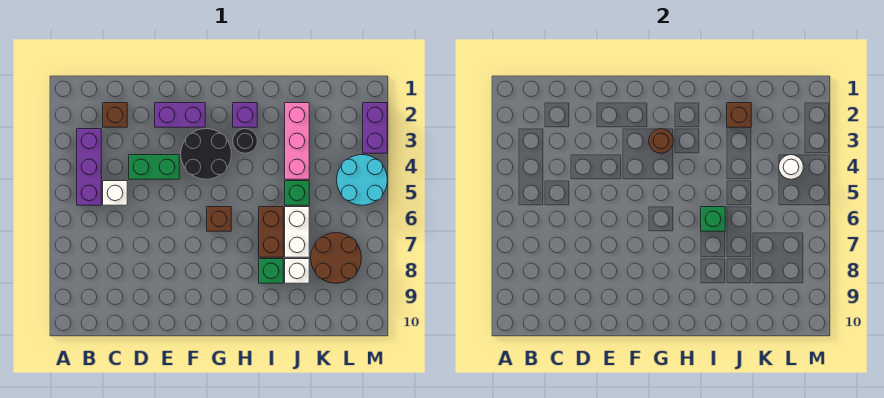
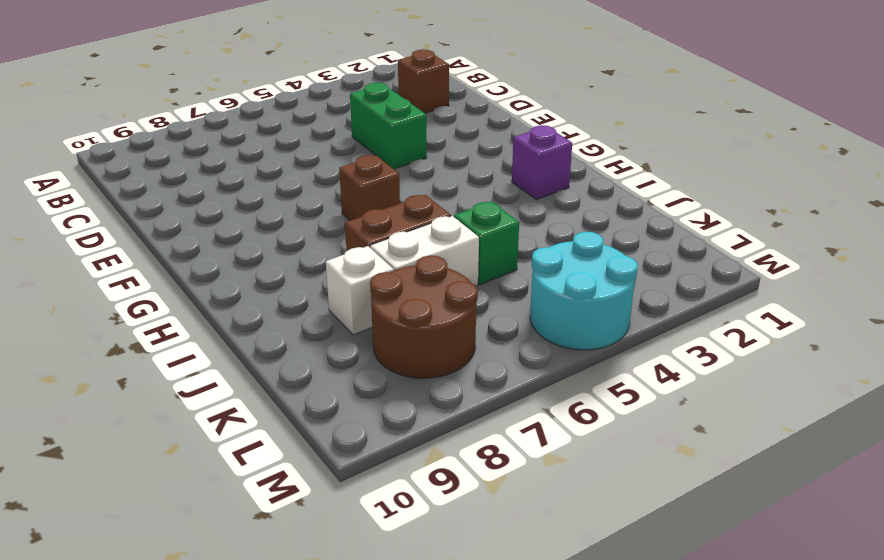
none -> purple 1x3 brick [77,129,101,205]
none -> white 1x1 brick [103,181,127,205]
none -> purple 1x2 brick [155,103,205,127]

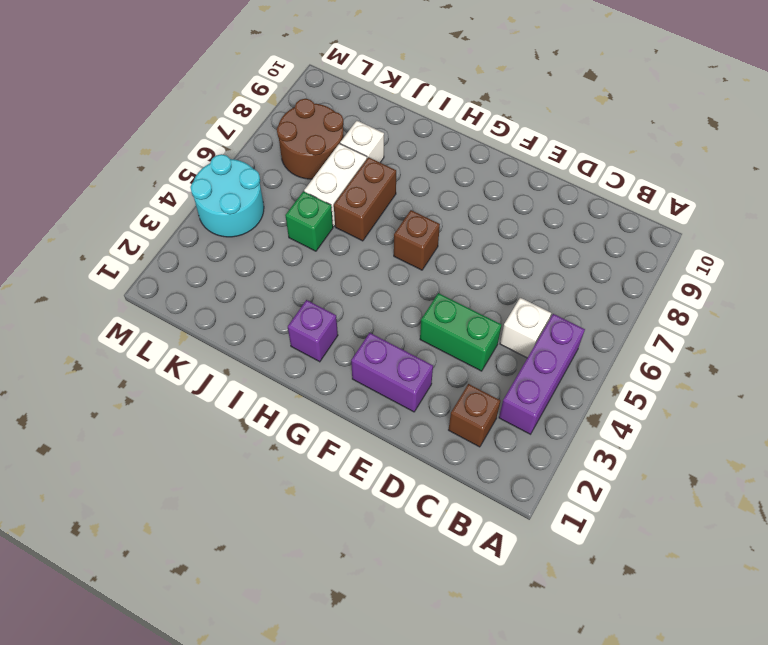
none -> black 2x2 round brick [181,129,231,179]
none -> black 1x1 round brick [233,129,257,153]
none -> green 1x1 brick [259,259,283,283]

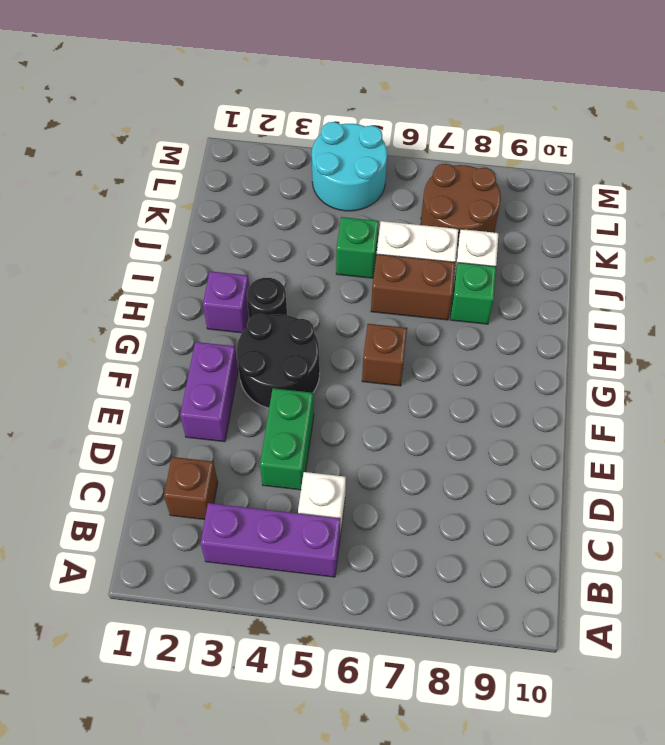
none -> pink 1x3 brick [285,103,309,179]
none -> purple 1x2 brick [363,103,387,153]
none -> brown 1x1 round brick [649,129,673,153]

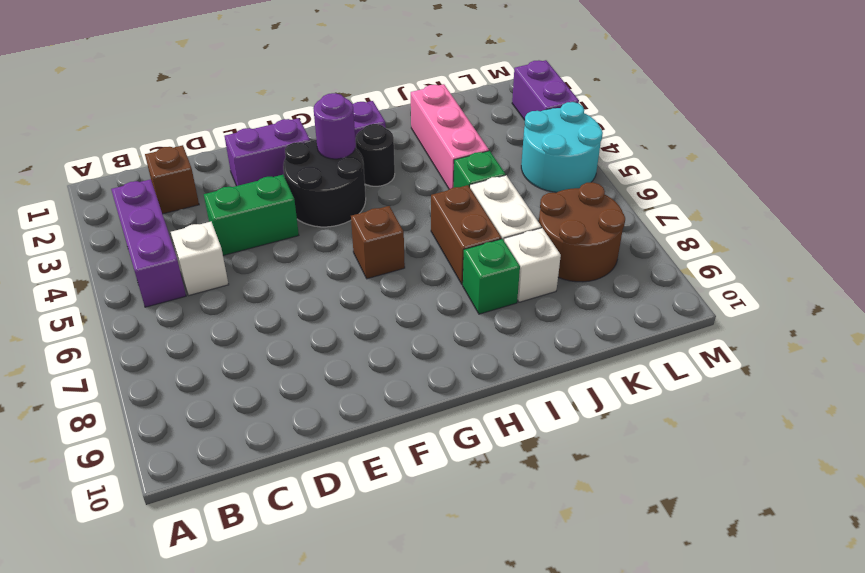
purple 1x1 round brick [313,93,356,159] -> brown 1x1 round brick [649,129,673,153]
none -> green 1x1 brick [701,207,725,231]
none -> brown 1x1 brick [727,103,751,127]
none -> white 1x1 round brick [779,155,803,179]

